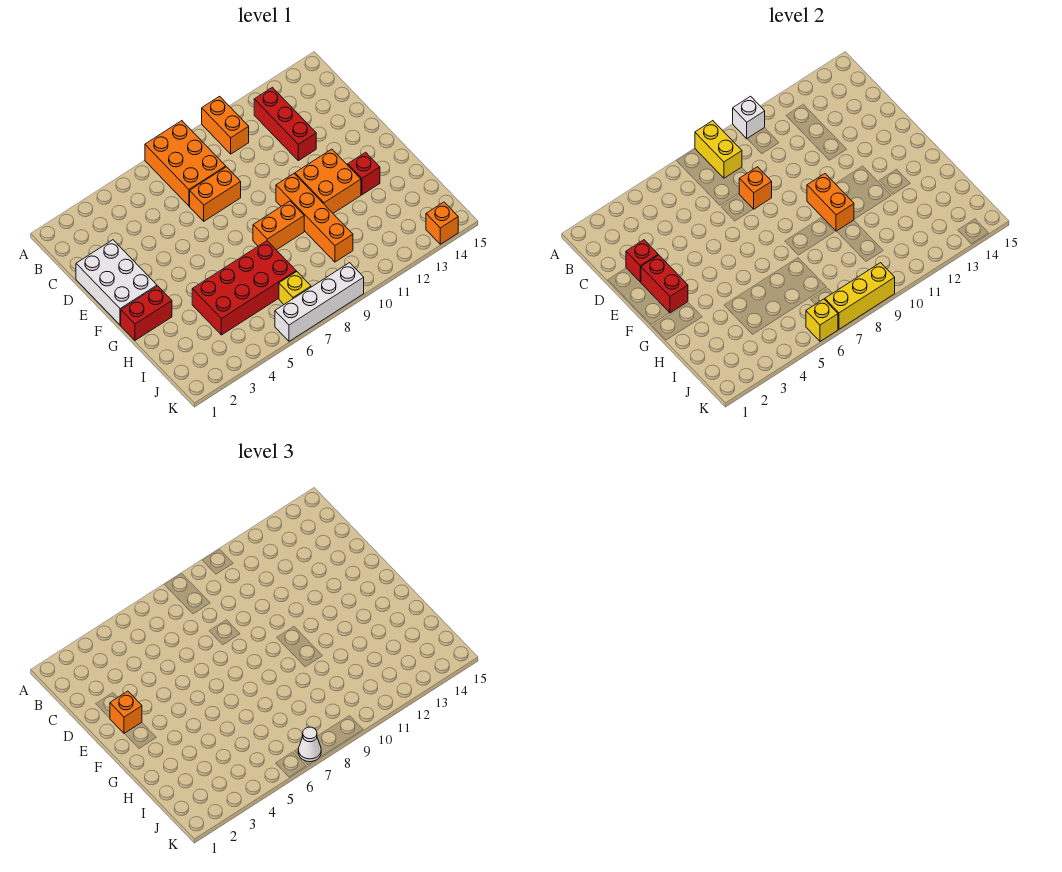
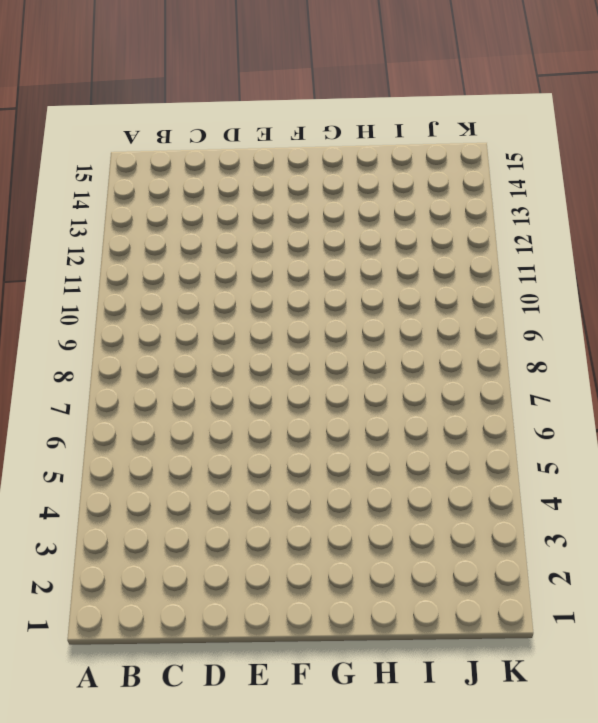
none -> orange 2x3 brick [145,121,226,206]
none -> orange 1x2 brick [202,96,249,154]
none -> red 1x3 brick [254,87,316,161]

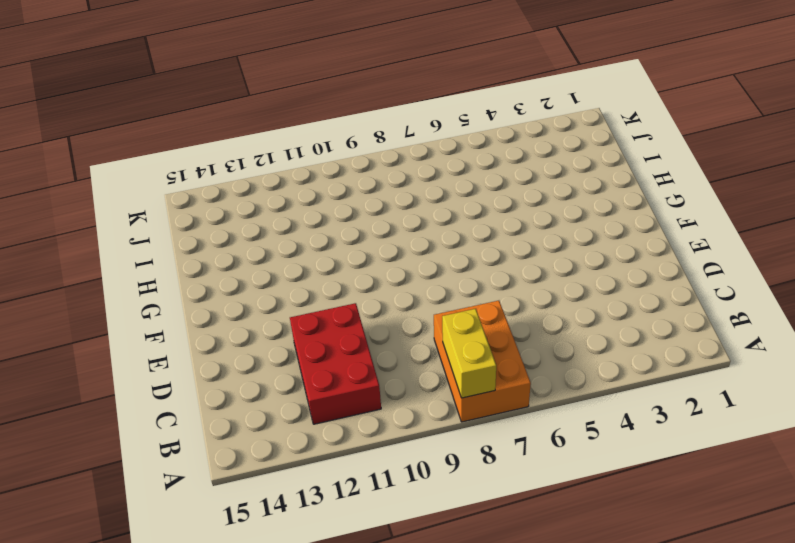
red 2x3 brick [290,303,381,424] -> red 1x3 brick [254,87,316,161]
none -> orange 1x2 brick [202,96,249,154]
none -> white 2x3 brick [76,240,157,325]
none -> orange 1x2 brick [190,167,241,221]

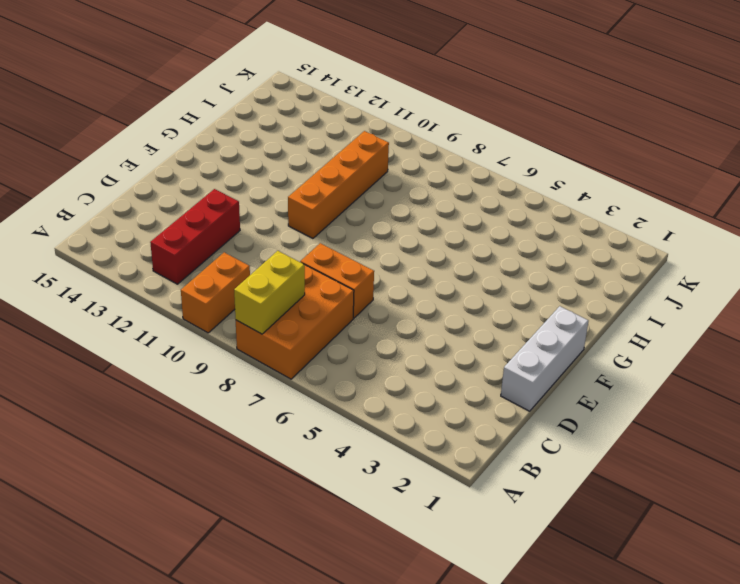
white 1x3 brick [501,306,588,411] -> white 2x3 brick [76,240,157,325]
none -> orange 2x2 brick [295,149,361,213]
none -> red 1x2 brick [121,286,172,340]
none -> orange 1x2 brick [253,201,304,250]

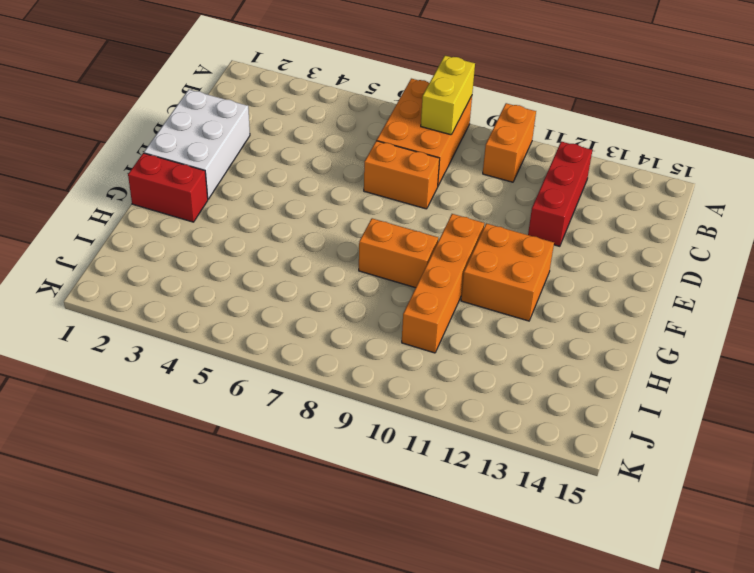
none -> red 1x1 brick [348,152,380,195]
none -> red 2x4 brick [192,241,296,335]
none -> yellow 1x1 brick [279,272,311,304]

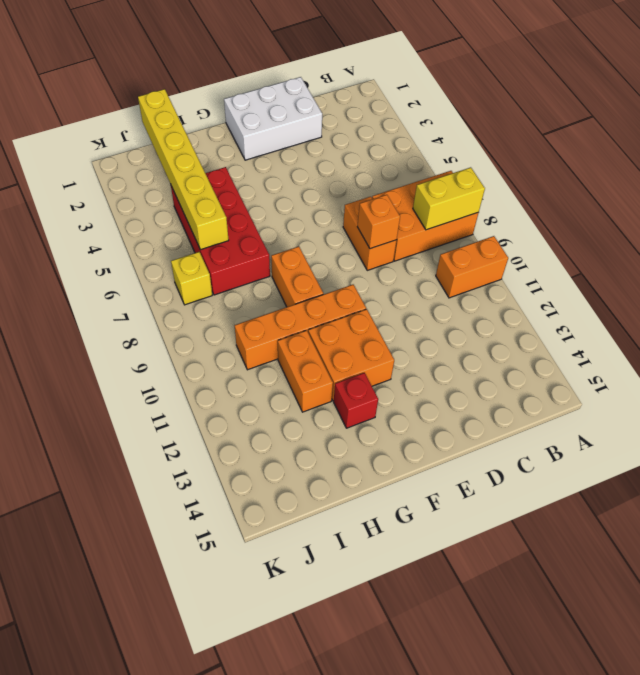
orange 1x2 brick [278,330,333,412] -> orange 1x2 brick turned to [807,174,854,231]
yellow 1x6 brick [138,89,229,250] -> none
none -> red 1x3 brick [254,87,316,161]
none -> red 1x2 brick [121,286,172,340]
none -> white 1x4 brick [275,263,364,341]

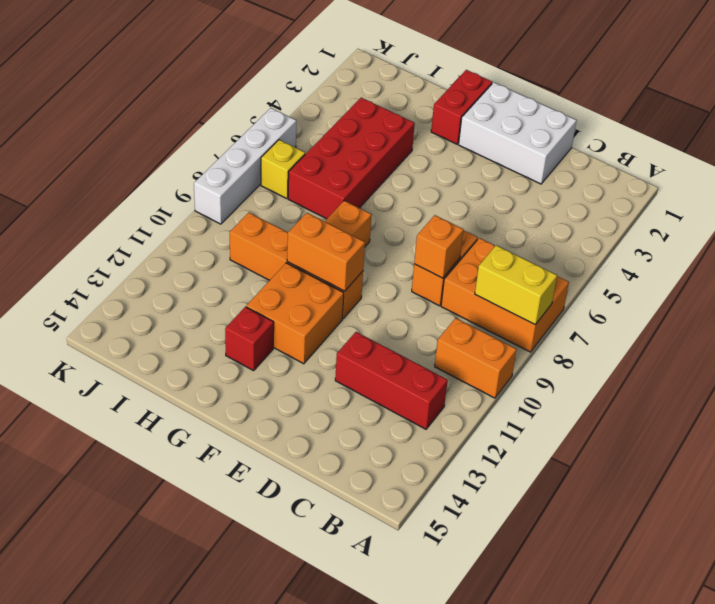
none -> orange 1x1 brick [426,202,458,244]
none -> white 1x1 brick [733,96,765,139]
none -> red 1x1 brick [626,240,658,282]

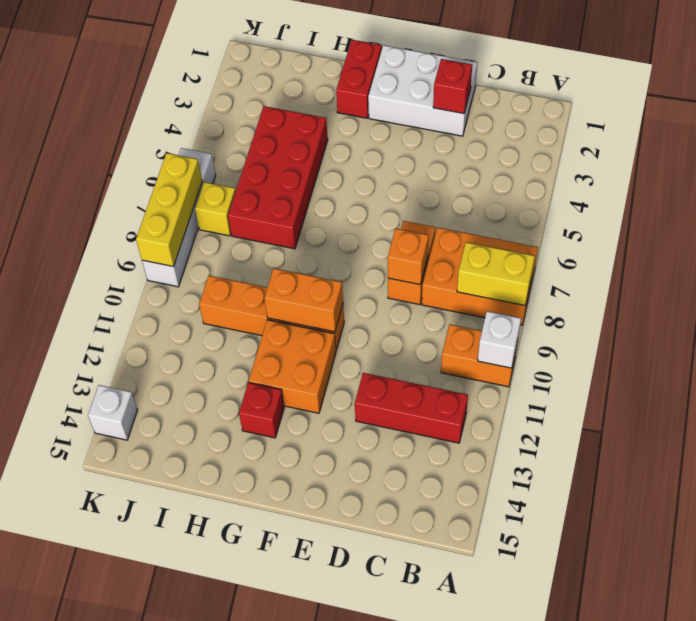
white 1x1 brick [88,385,137,440] -> orange 1x1 brick [426,202,458,244]
none -> orange 1x2 brick [253,201,304,250]
none -> red 1x2 brick [641,255,688,313]
none -> yellow 1x1 brick [806,299,838,341]

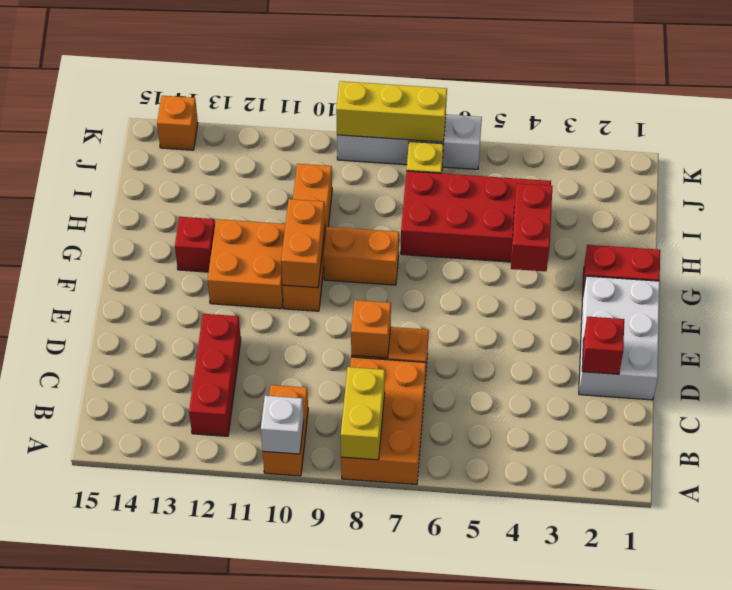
red 1x2 brick [511,183,553,271] -> red 1x2 brick moved to [641,255,688,313]
none -> yellow 1x1 brick [806,299,838,341]
none -> orange 1x1 brick [110,691,142,733]
none -> white 1x1 cone [298,727,321,762]

